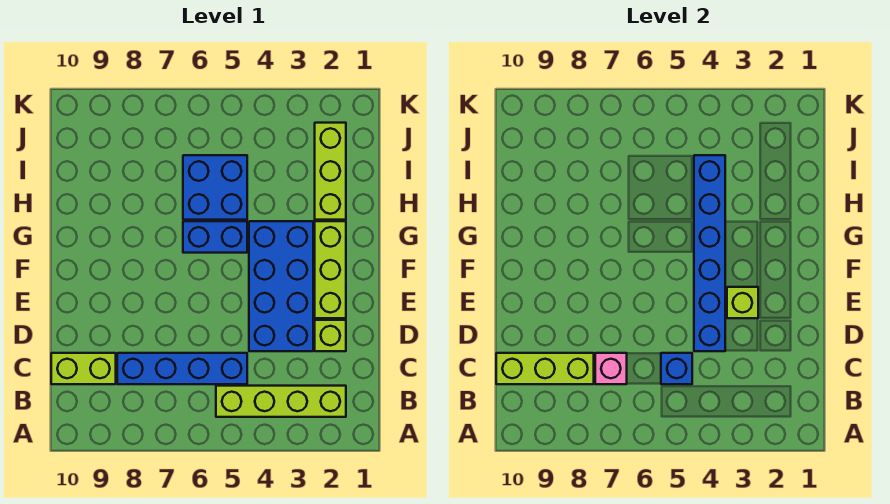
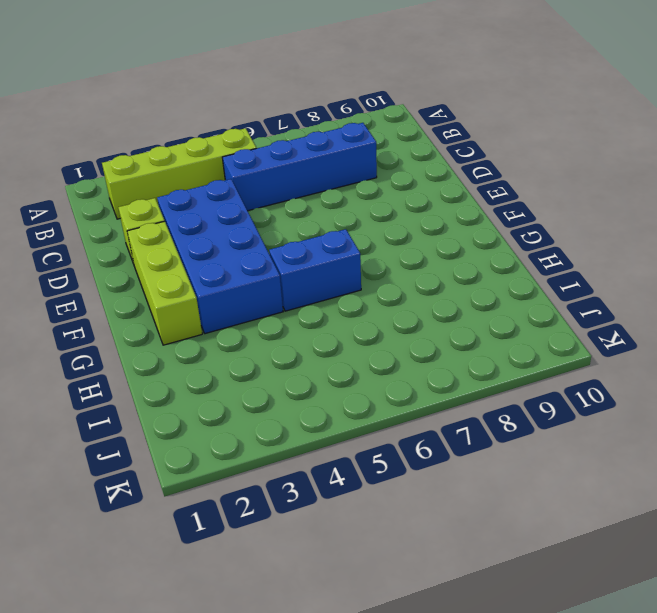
none -> lime 1x2 brick [51,353,116,384]
none -> lime 1x3 brick [315,123,346,220]
none -> blue 2x2 brick [183,155,247,220]

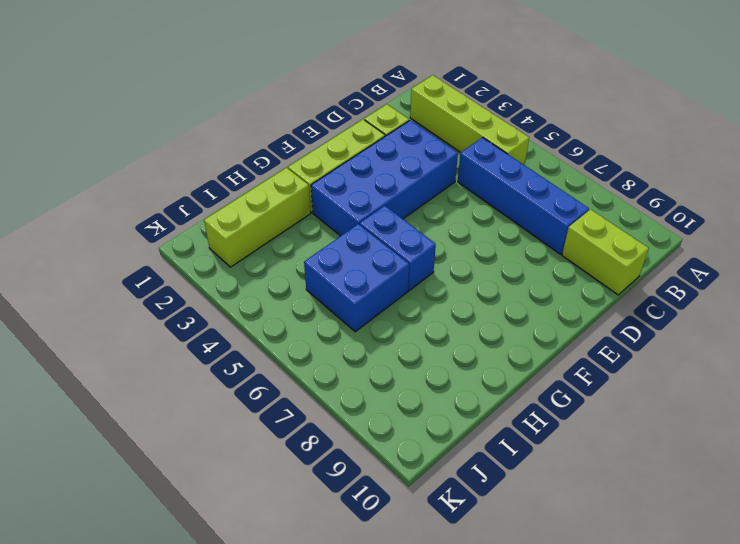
none -> blue 1x1 brick [661,353,692,384]
none -> pink 1x1 brick [595,353,627,384]
none -> lime 1x3 brick [496,353,594,384]

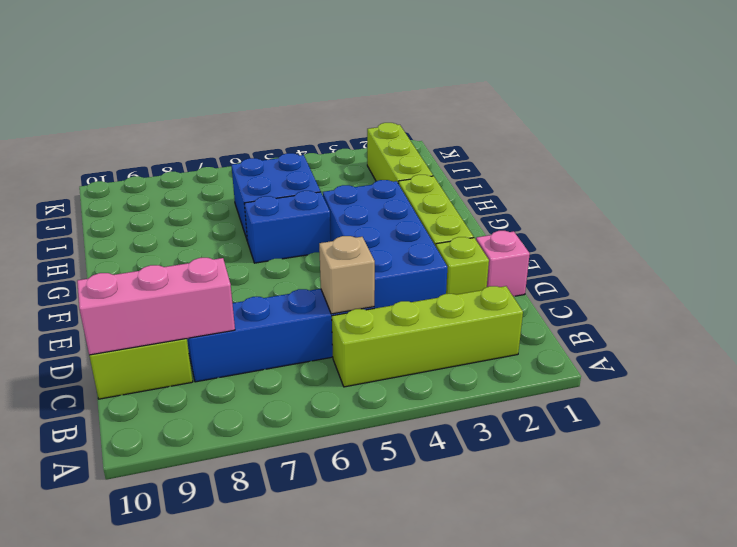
tan 1x1 brick [319,236,375,314] -> blue 1x1 brick [661,353,692,384]
pink 1x3 brick [77,258,235,355] -> lime 1x3 brick [496,353,594,384]
pink 1x1 brick [476,231,530,296] -> pink 1x1 brick moved to [595,353,627,384]
none -> blue 1x6 brick [694,155,725,351]
none -> lime 1x1 brick [727,287,758,318]

